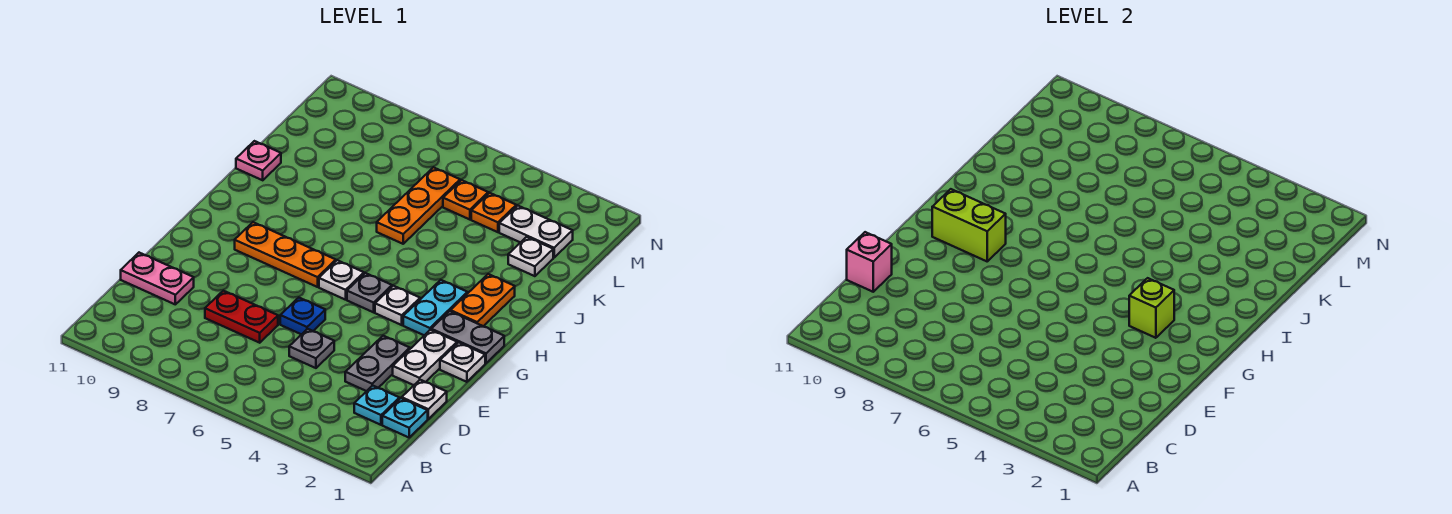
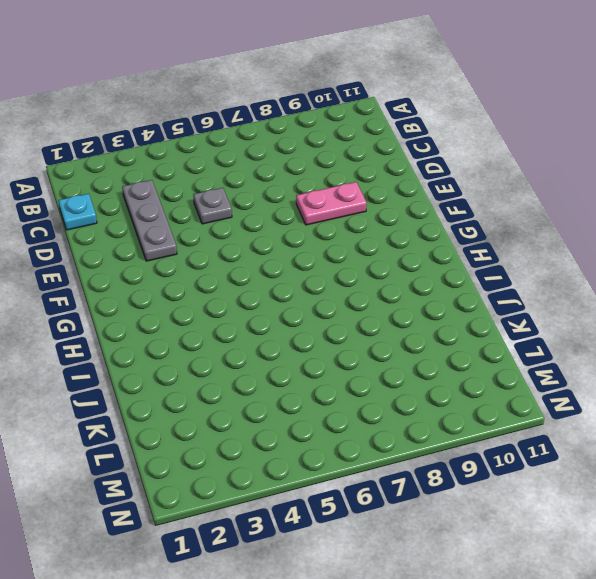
grey 1x3 plate [122,180,177,261] -> grey 1x2 plate [345,336,410,391]
pink 1x2 plate [296,182,367,225] -> pink 1x2 plate moved to [121,253,194,304]
none -> cyan 1x1 plate [354,386,399,425]
none -> white 1x1 plate [402,380,447,419]
none -> red 1x2 plate [205,291,278,343]

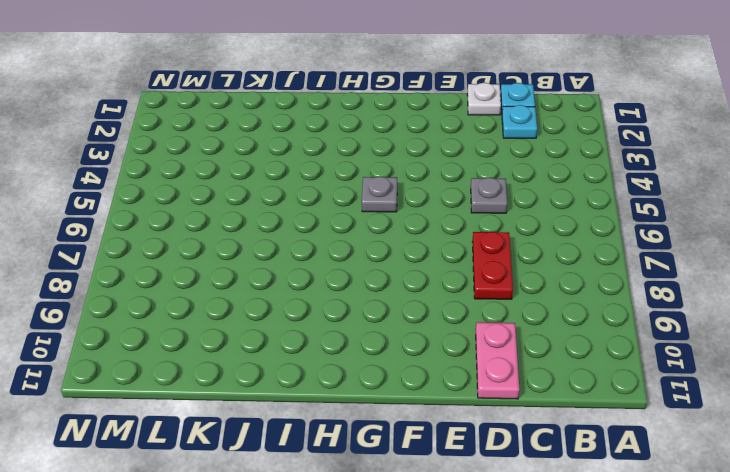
none -> grey 1x2 plate [345,336,410,391]
none -> white 1x2 plate [393,330,457,385]
none -> blue 1x1 plate [280,298,325,334]

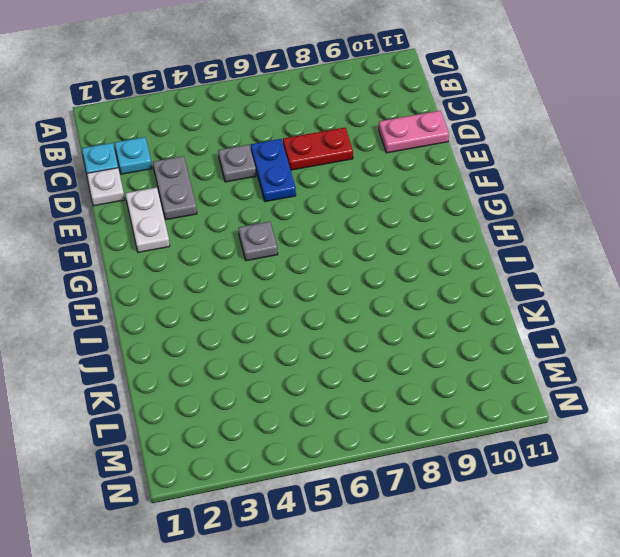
blue 1x2 plate [251,139,296,202] -> blue 1x1 plate [280,298,325,334]
none -> white 1x1 plate [440,343,485,382]
none -> grey 1x2 plate [431,311,504,363]
none -> cyan 1x2 plate [403,280,467,335]

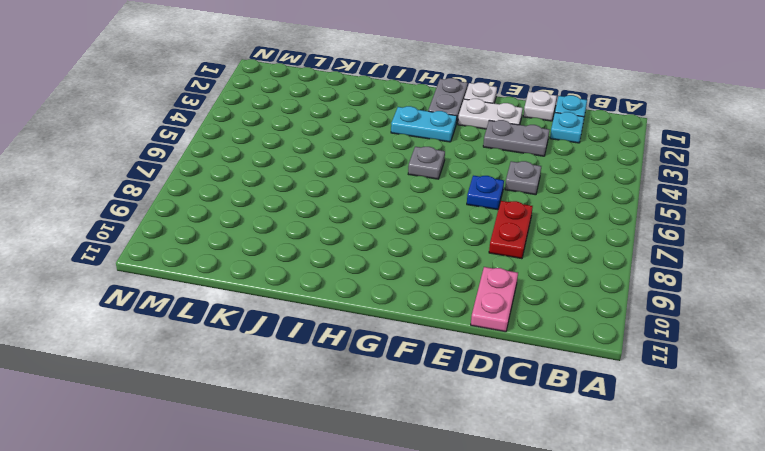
none -> white 1x1 plate [375,286,420,325]
none -> white 1x1 plate [319,260,364,300]
none -> orange 1x3 plate [235,222,336,287]

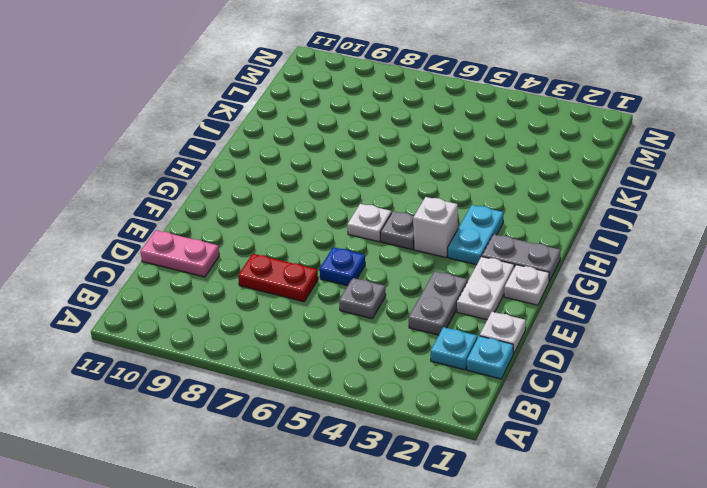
white 1x1 brick [413,197,458,257] -> white 1x1 plate [375,286,420,325]
none -> orange 1x3 plate [235,222,336,287]
none -> orange 1x2 plate [451,274,515,326]
none -> orange 1x3 plate [377,167,460,244]

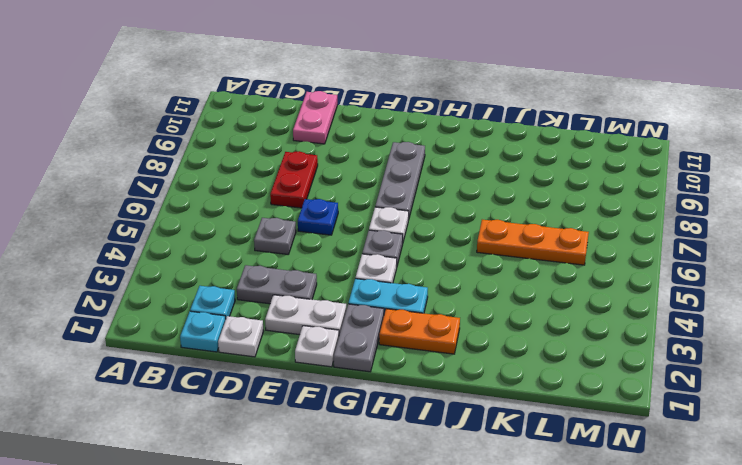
grey 1x3 plate [375,142,425,220] -> orange 1x3 plate [235,222,336,287]
none -> pink 1x1 plate [236,141,281,180]
none -> white 1x1 plate [508,237,553,276]
none -> white 1x2 plate [499,206,573,258]

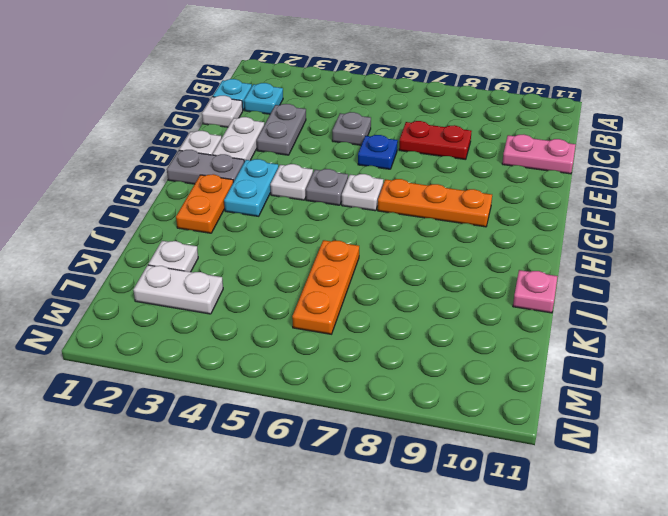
none -> orange 1x1 plate [471,193,516,232]
none -> orange 1x1 plate [443,180,488,220]
none -> pink 1x1 brick [847,232,892,292]

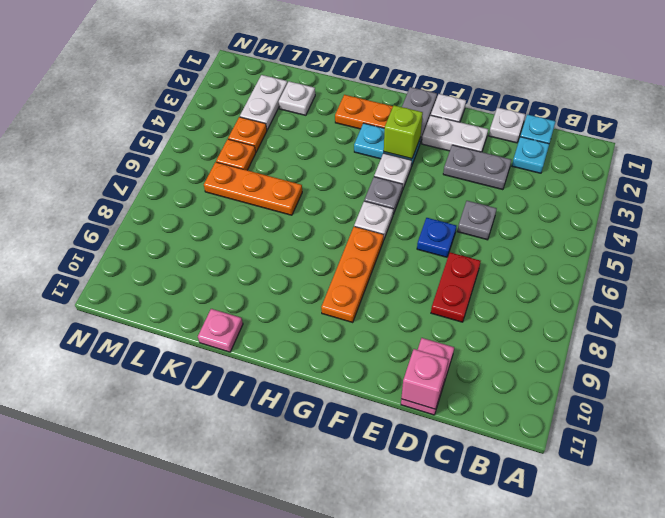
none -> lime 1x2 brick [932,189,1006,261]

